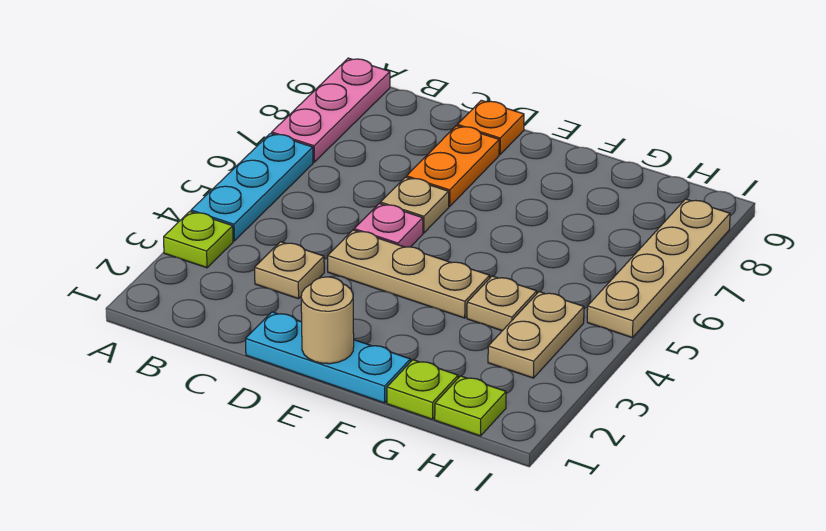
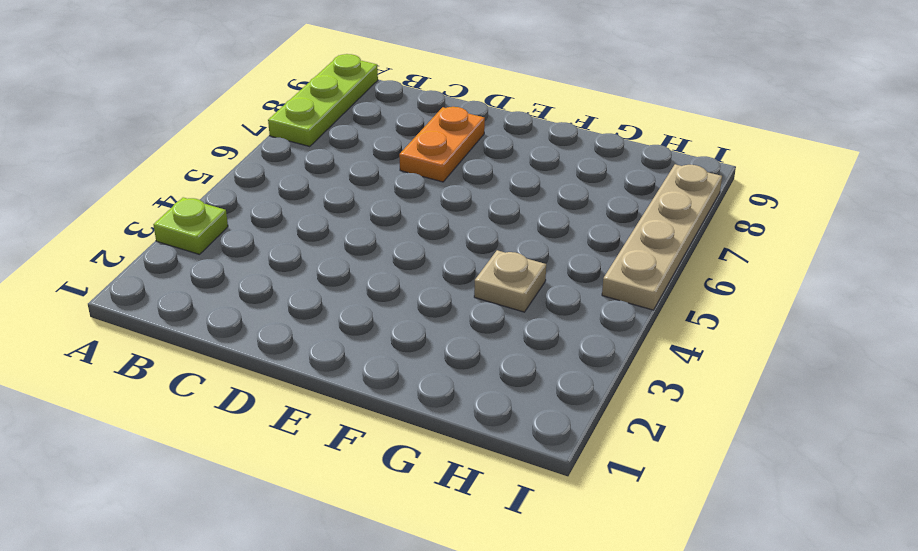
lime 1x3 plate [268,54,378,147] -> pink 1x3 plate [272,58,390,162]
none -> cyan 1x3 plate [191,133,313,241]
none -> tan 1x1 plate [255,242,324,299]
none -> cyan 1x3 plate [246,312,411,403]

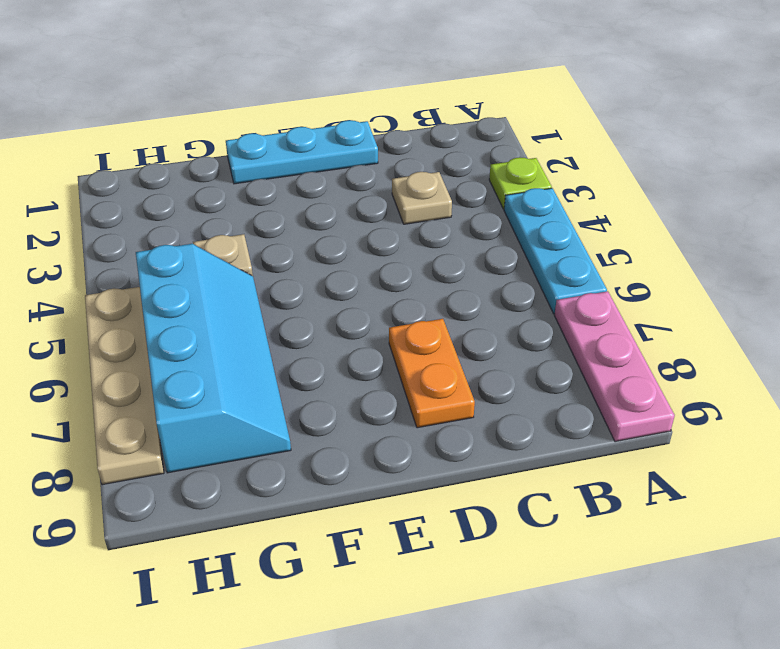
cyan 2x4 slope [136,244,291,473] -> none
none -> tan 1x3 plate [328,230,490,318]
none -> pink 1x1 plate [354,203,423,247]
none -> tan 1x1 plate [381,177,449,233]

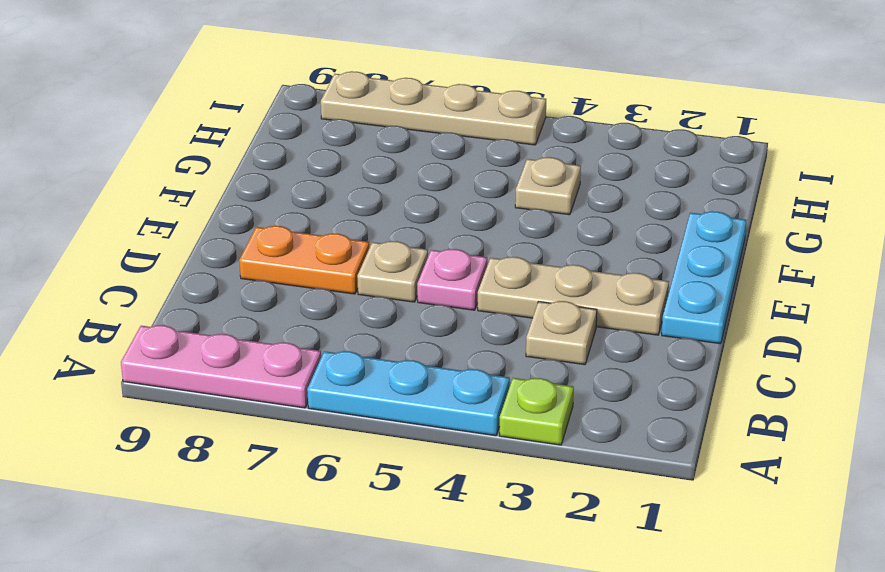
tan 1x3 plate [478,257,669,335] -> tan 1x3 plate turned to [328,230,490,318]
none -> orange 1x1 plate [457,100,524,154]
none -> lime 1x1 plate [387,360,458,419]
none -> lime 1x1 plate [435,376,506,436]

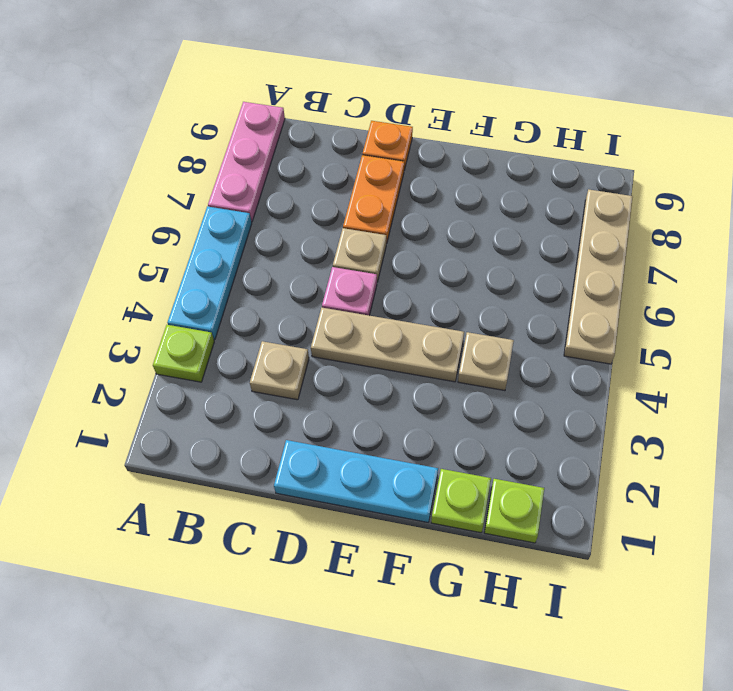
none -> tan 1x2 plate [488,292,584,378]
none -> tan 1x1 round brick [301,277,354,364]

